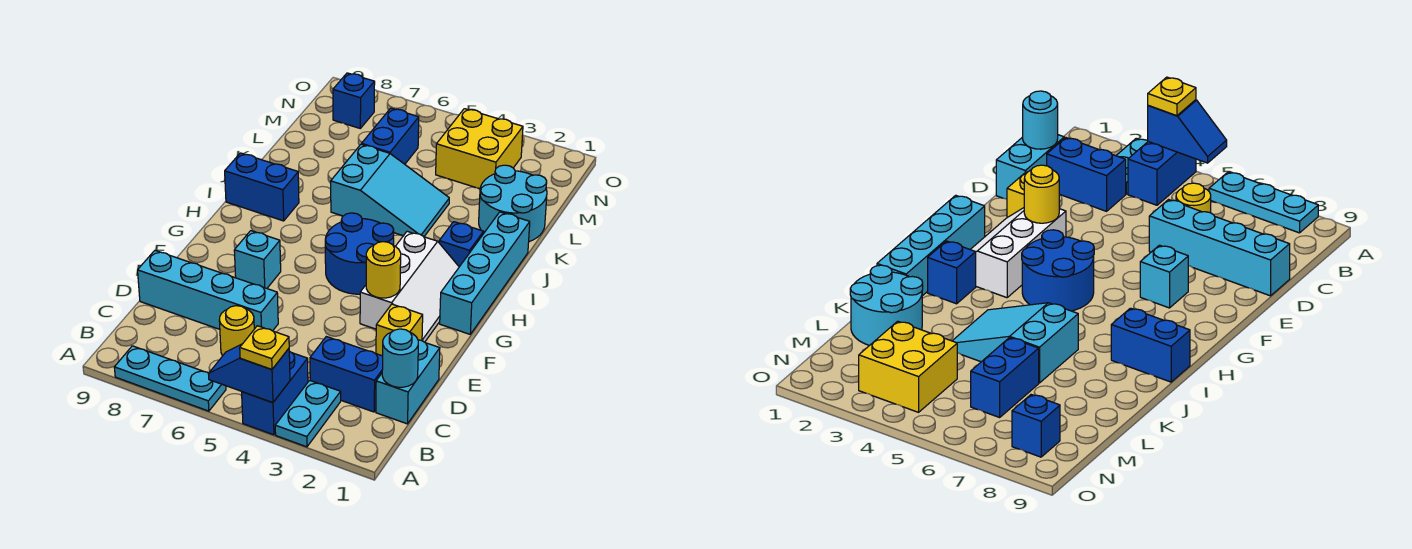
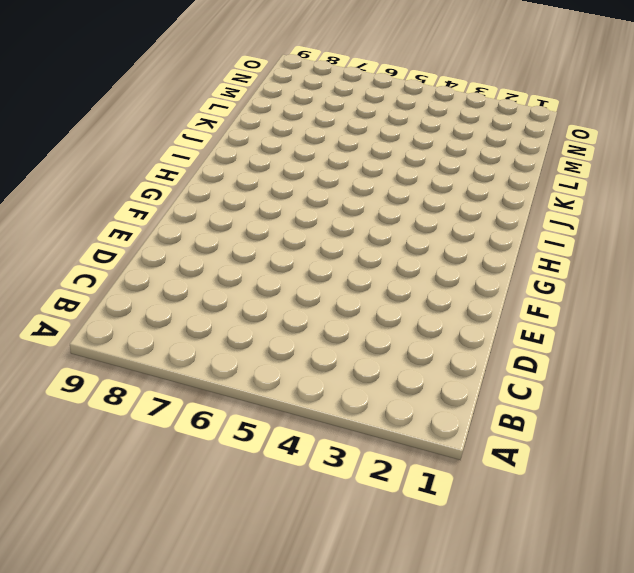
none -> cyan 1x2 plate [275,380,341,447]
none -> blue 1x2 brick [242,351,308,435]
none -> cyan 1x3 plate [114,346,226,411]

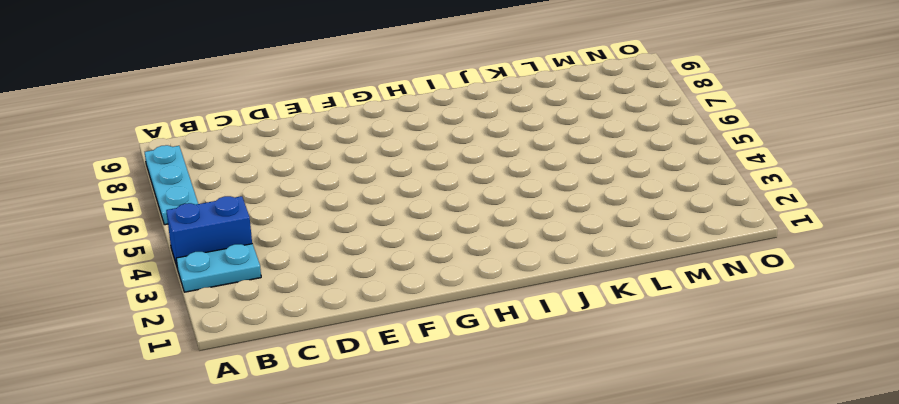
none -> cyan 1x2 brick [376,340,440,424]
none -> blue 1x2 brick [310,337,383,412]
none -> yellow 1x1 round brick [219,306,254,356]

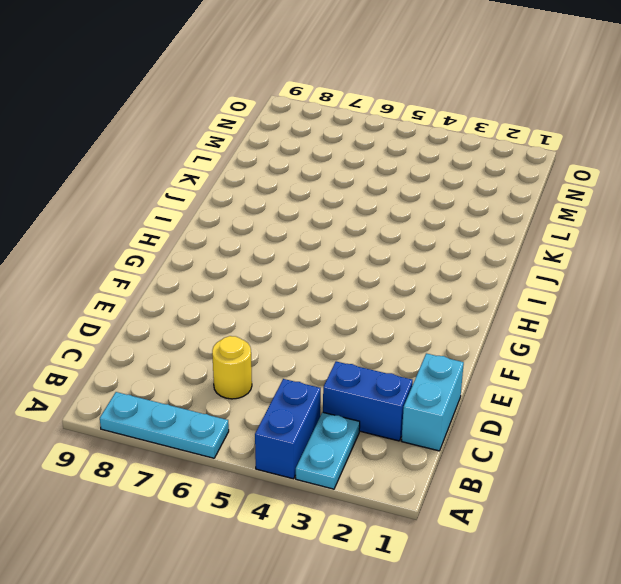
none -> cyan 1x4 brick [138,251,278,331]
none -> yellow 1x1 brick [376,304,423,356]
none -> white 2x3 slope [360,231,459,342]

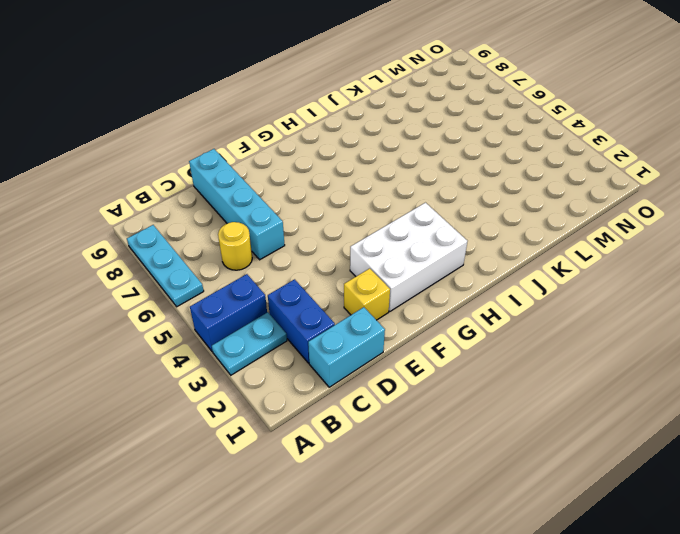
white 2x3 brick [350,203,467,311] -> white 2x3 slope [360,231,459,342]
none -> cyan 1x1 brick [234,231,281,288]
none -> cyan 1x4 brick [440,212,530,334]
none -> blue 2x2 round brick [325,213,394,294]

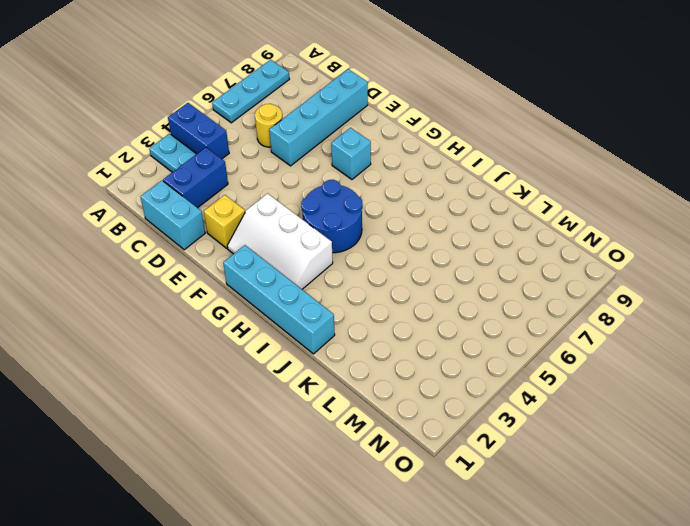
none -> blue 1x1 brick [439,222,484,267]
none -> blue 1x2 brick [225,153,299,221]
none -> cyan 2x3 slope [331,144,449,236]

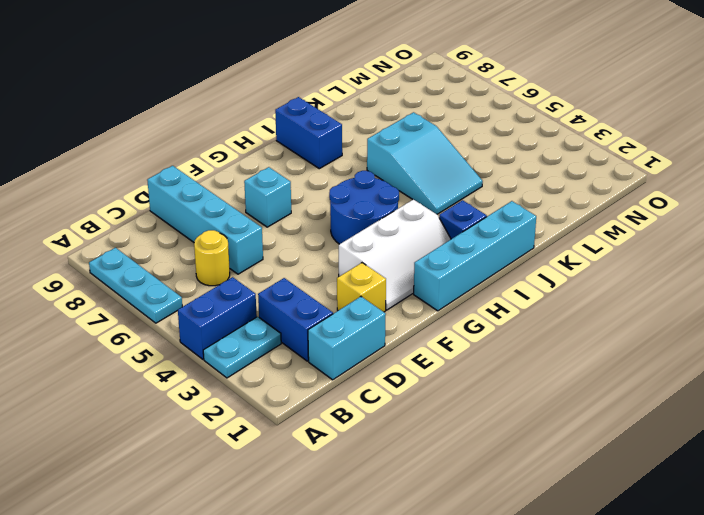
none -> cyan 2x2 round brick [479,165,547,242]
none -> blue 1x2 brick [362,108,419,164]
none -> yellow 2x2 brick [436,109,523,189]

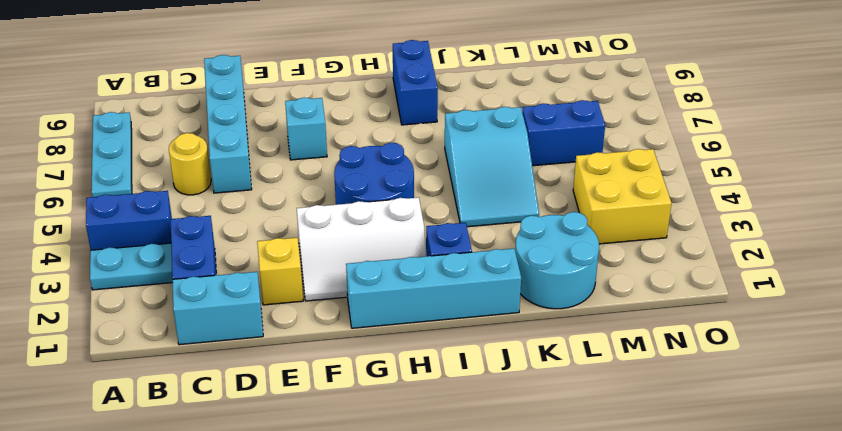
none -> blue 1x1 brick [333,73,375,128]
none -> blue 1x2 slope [209,344,290,403]
none -> cyan 1x1 round brick [382,329,418,387]

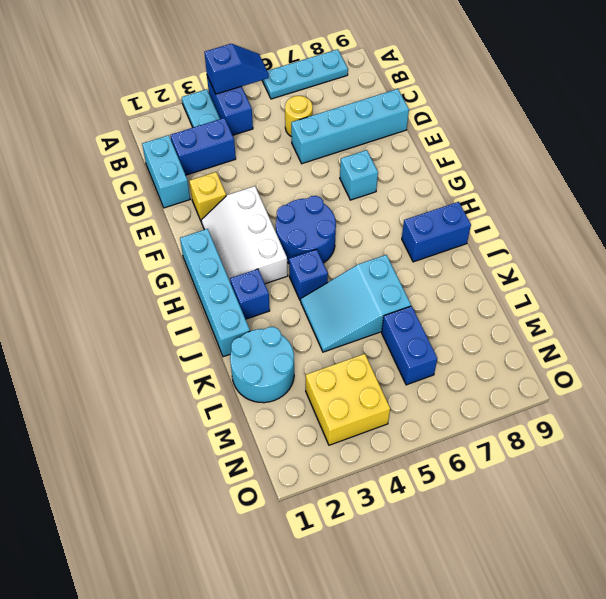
blue 1x1 brick [289,249,328,301] -> blue 1x1 brick moved to [333,73,375,128]
none -> cyan 1x1 round brick [382,329,418,387]
none -> yellow 1x1 round brick [366,242,401,298]
none -> yellow 1x1 plate [240,326,289,369]

